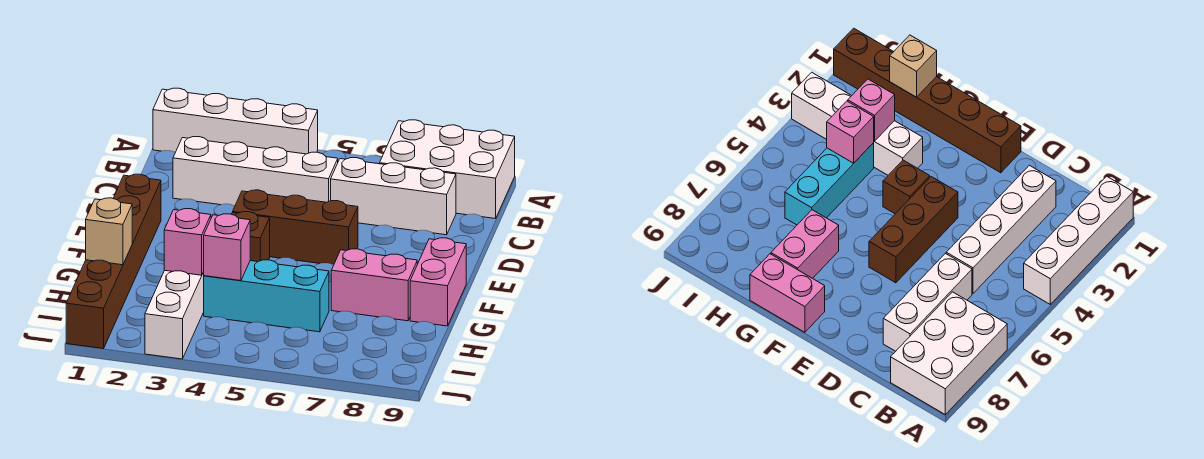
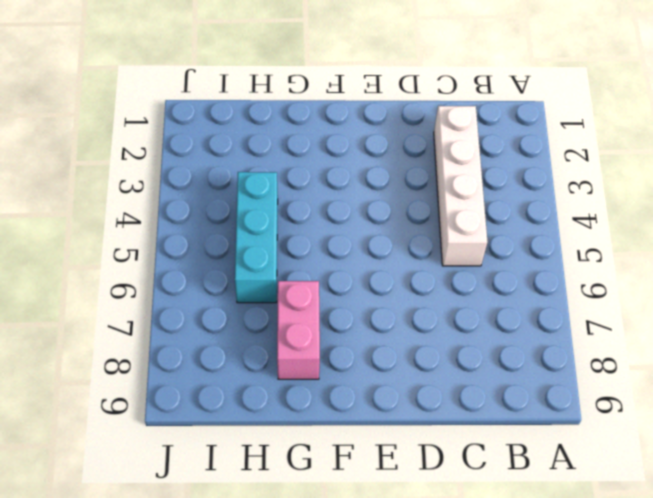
none -> white 1x4 brick [153,88,318,154]
none -> white 2x3 brick [380,120,515,219]
none -> white 1x3 brick [331,158,456,235]

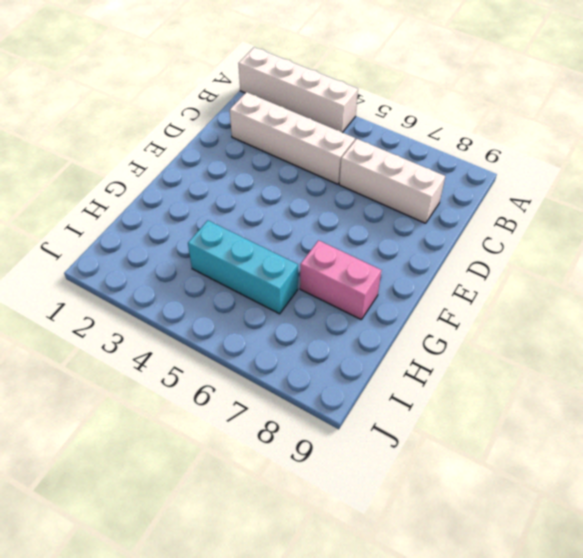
none -> white 2x3 brick [380,120,515,219]
none -> brown 1x6 brick [66,174,161,349]
none -> brown 1x3 brick [233,190,358,265]

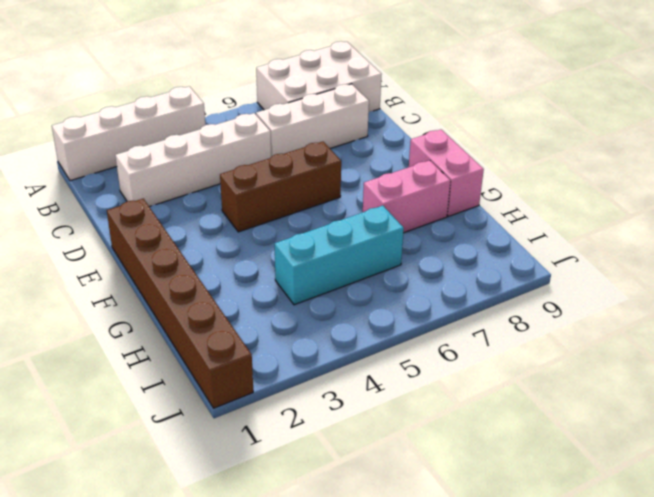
none -> brown 1x1 brick [232,212,270,262]
none -> white 1x4 brick [145,270,204,359]
none -> tan 1x1 brick [86,198,132,265]

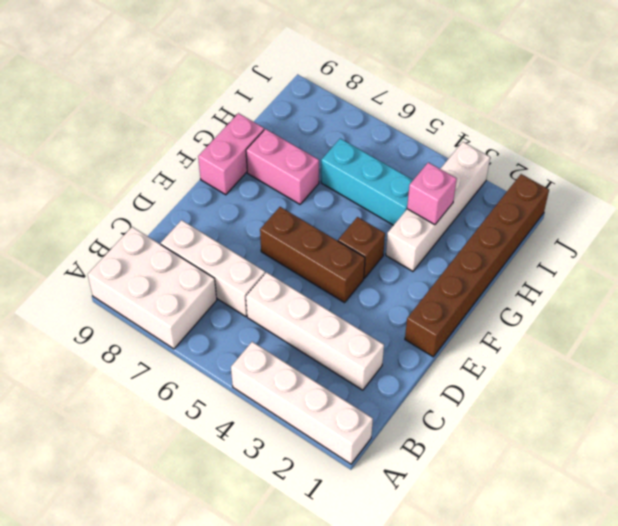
none -> tan 1x1 brick [86,198,132,265]
none -> pink 1x1 brick [204,214,250,281]

